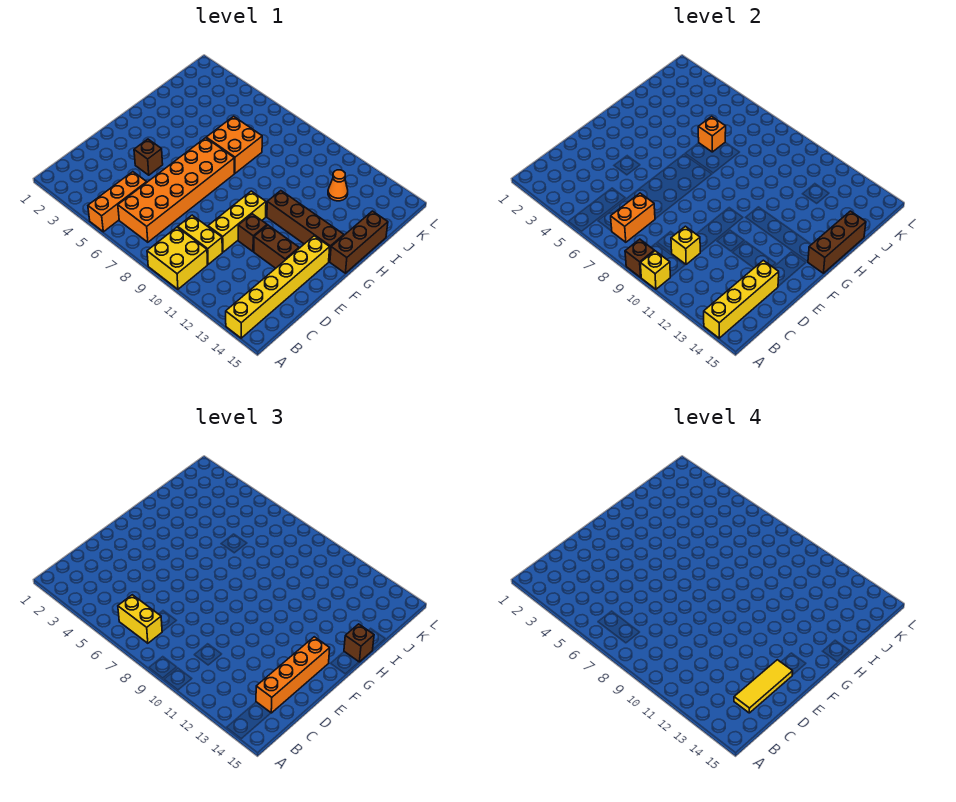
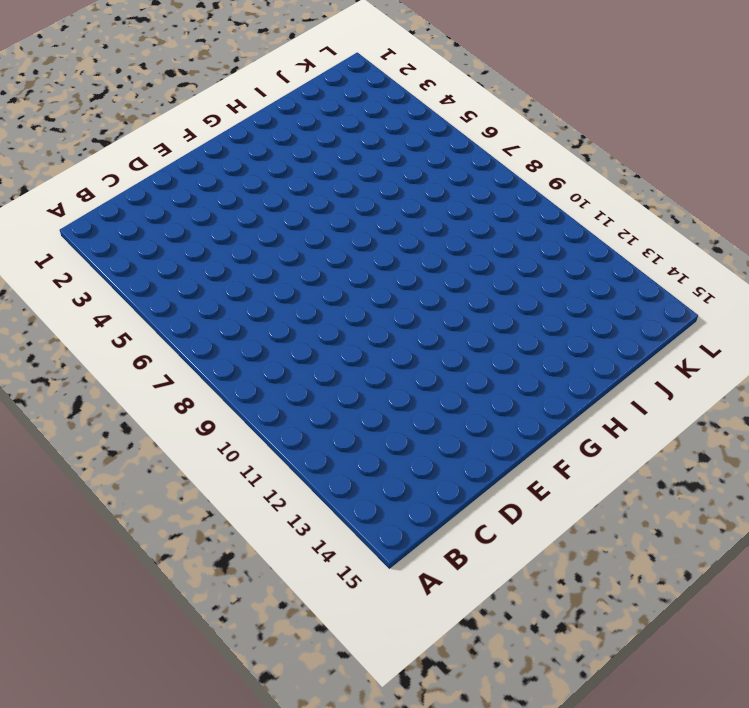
none -> orange 1x3 brick [88,172,147,232]
none -> yellow 2x2 brick [147,227,207,289]
none -> yellow 1x6 brick [226,236,330,338]

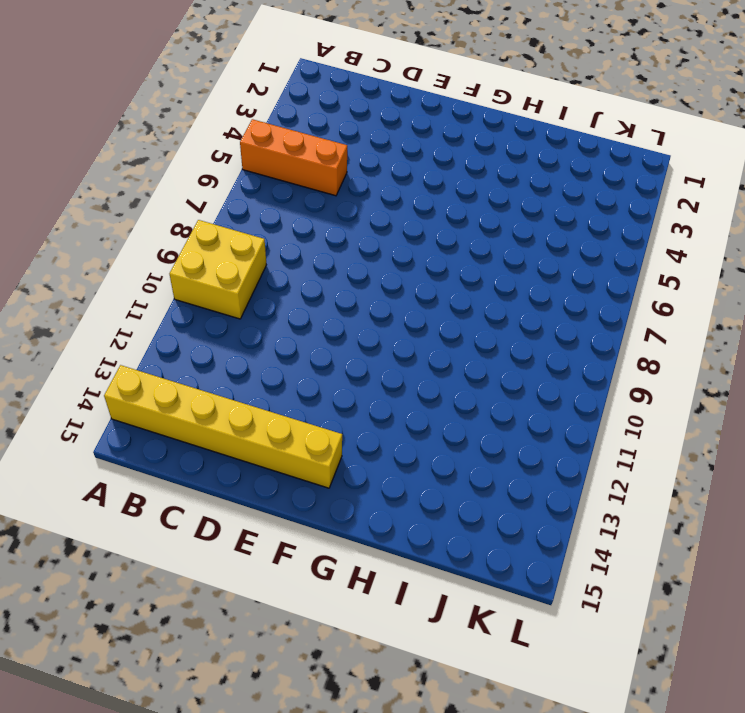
none -> orange 2x6 brick [118,138,234,242]
none -> yellow 1x2 brick [178,215,222,264]
none -> yellow 1x3 brick [208,191,266,252]

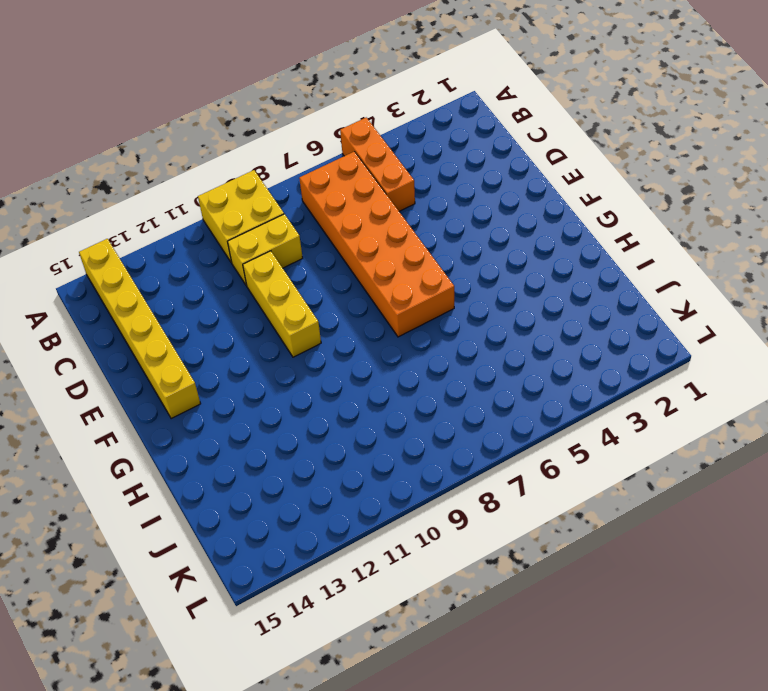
none -> brown 1x1 brick [134,139,163,175]
none -> brown 1x1 brick [238,214,267,252]
none -> brown 1x2 brick [254,225,299,268]

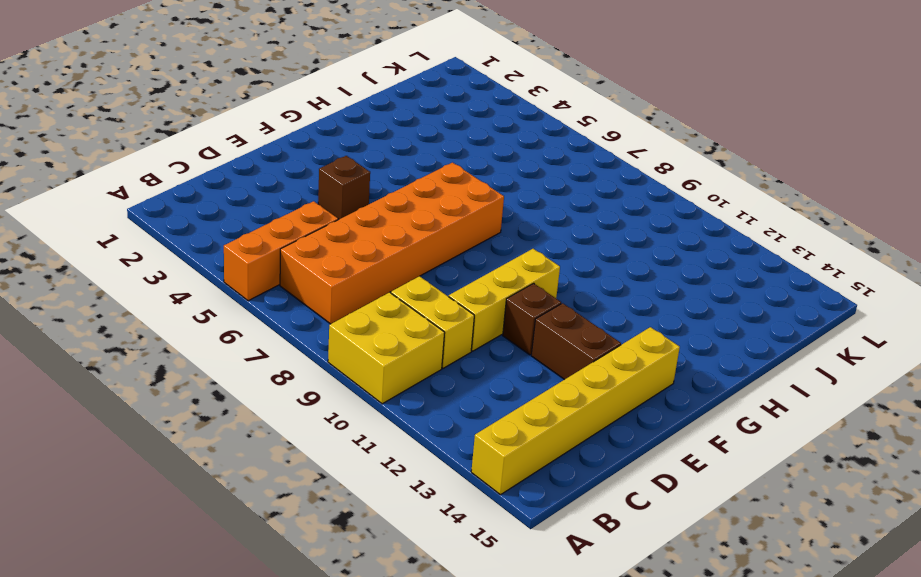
none -> brown 1x4 brick [267,191,344,262]
none -> brown 1x3 brick [330,211,388,273]
none -> orange 2x2 brick [206,116,262,173]

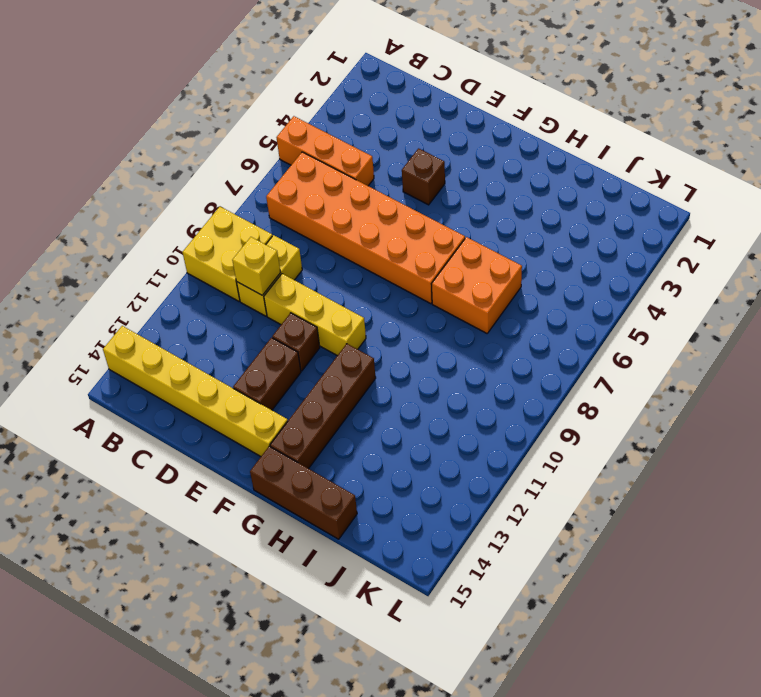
none -> orange 1x1 cone [328,170,348,201]
none -> brown 1x1 brick [625,239,654,277]
none -> yellow 1x1 brick [640,251,670,289]

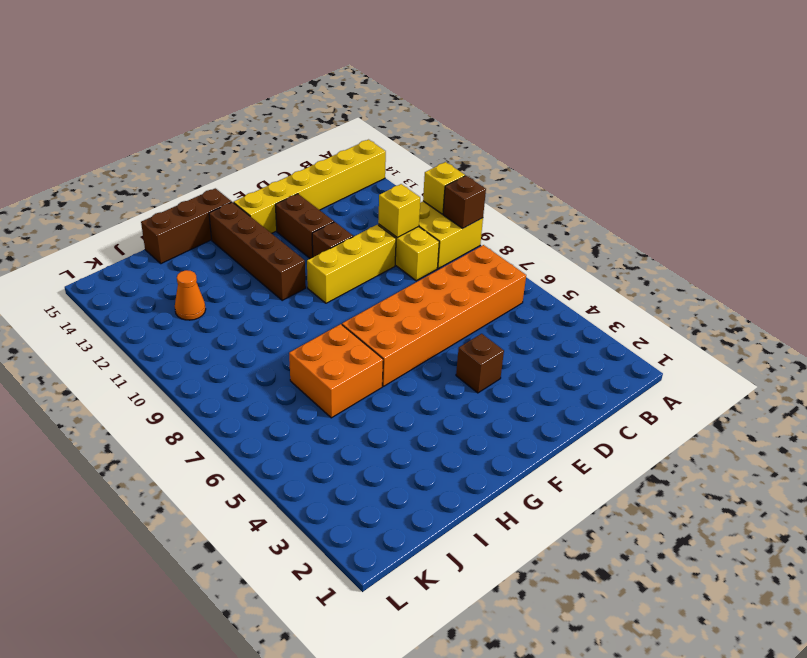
none -> orange 1x3 brick [88,172,147,232]
none -> yellow 1x4 brick [704,260,779,338]
none -> orange 1x2 brick [611,193,655,242]

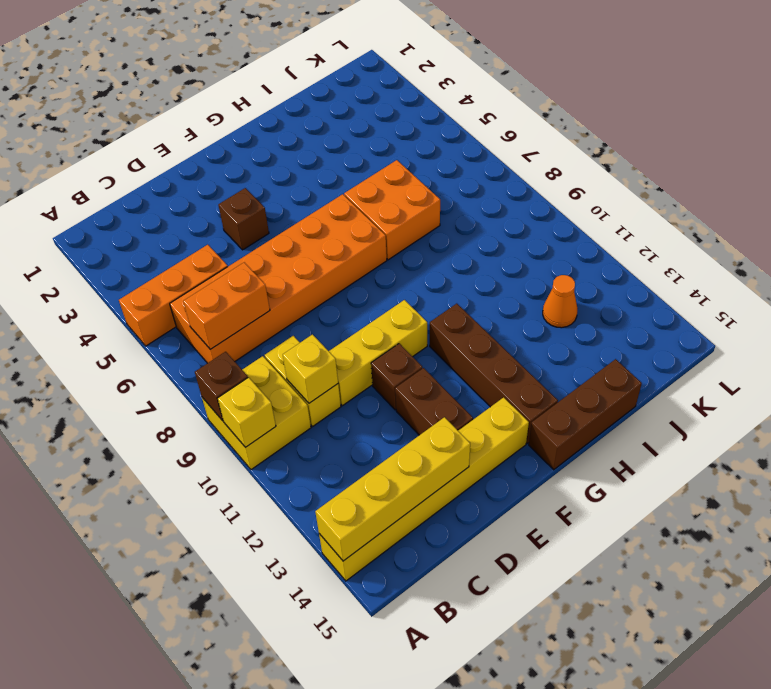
none -> brown 1x3 brick [808,211,866,273]
none -> orange 1x1 brick [698,116,726,152]
none -> yellow 1x2 brick [118,595,162,643]

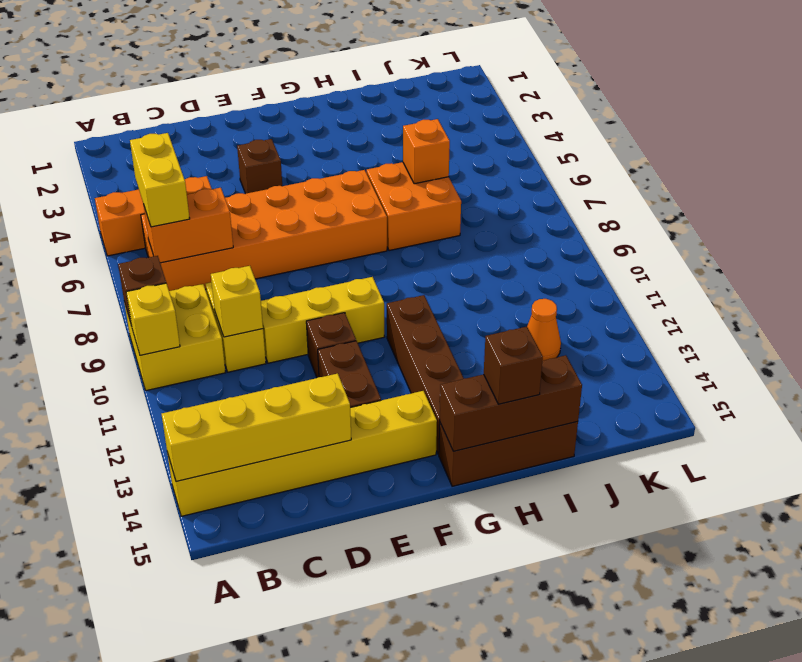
none -> orange 1x4 brick [256,637,330,713]
none -> yellow 1x3 tile [734,660,793,713]

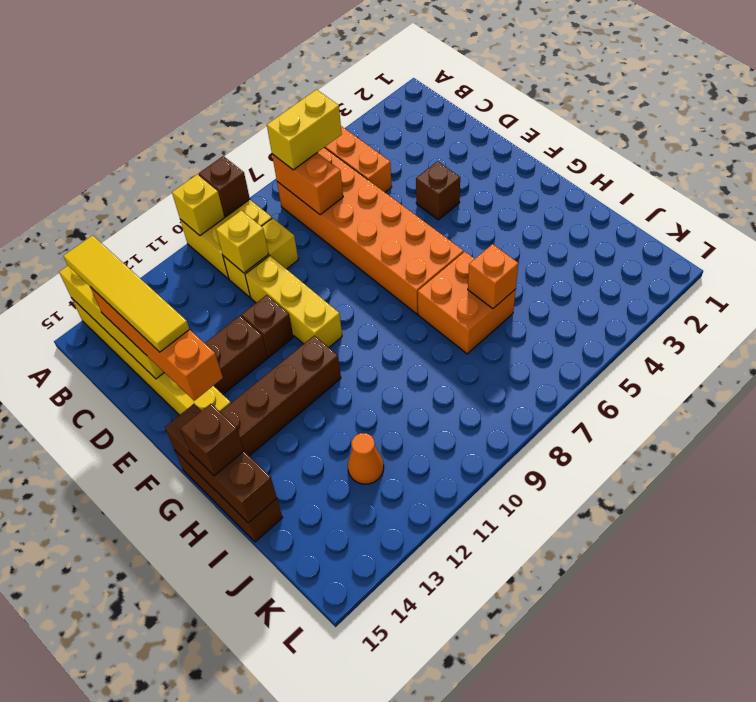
yellow 1x4 tile [64,235,189,352] -> yellow 1x3 tile [734,660,793,713]

